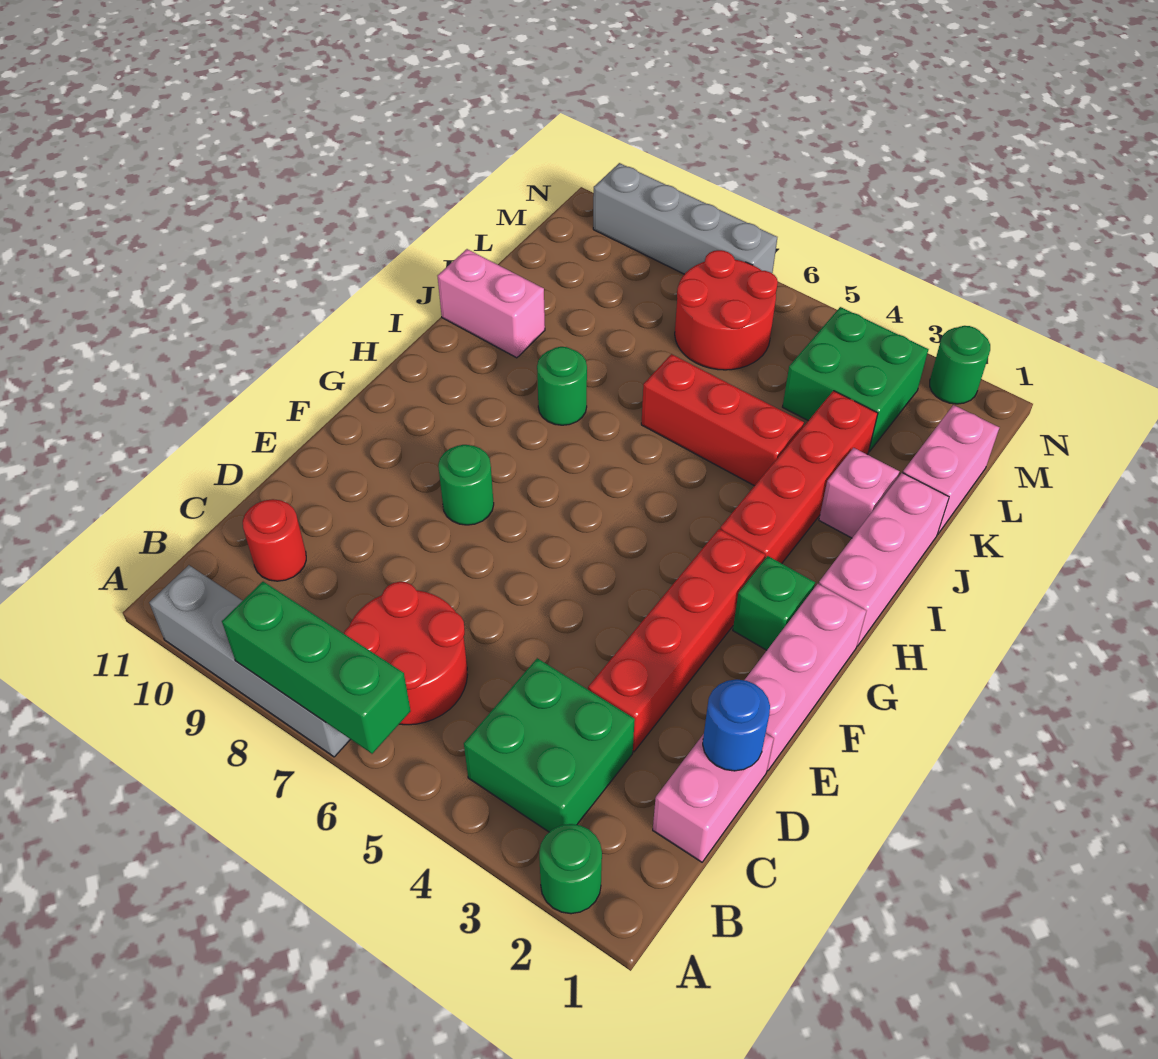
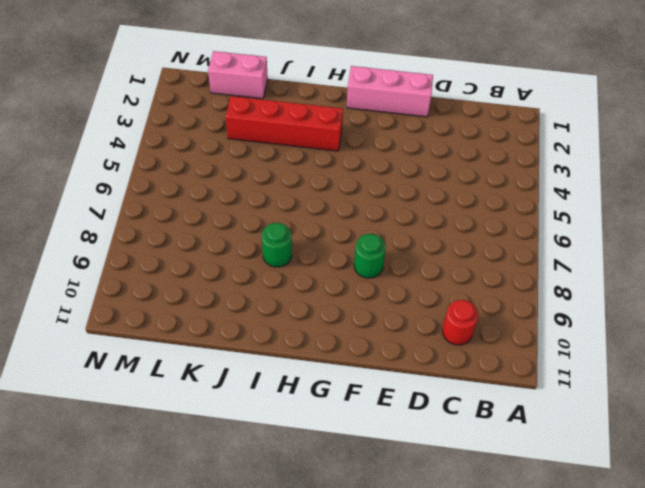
none -> green 1x1 round brick [539,824,602,914]
none -> grey 1x4 brick [149,565,351,757]
none -> green 2x2 brick [464,658,635,832]

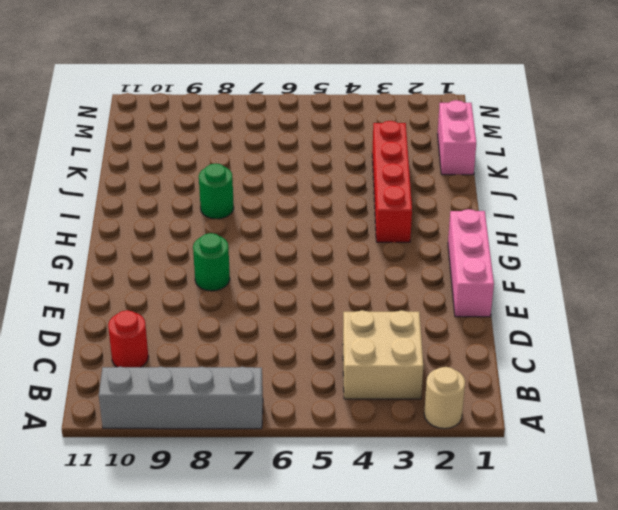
tan 1x1 round brick [424,367,465,429] -> green 1x1 round brick [539,824,602,914]
tan 2x2 brick [343,310,423,399] -> green 2x2 brick [464,658,635,832]
none -> red 2x2 round brick [344,582,467,725]
none -> pink 1x2 brick [653,734,774,862]
none -> red 1x4 brick [588,529,765,752]

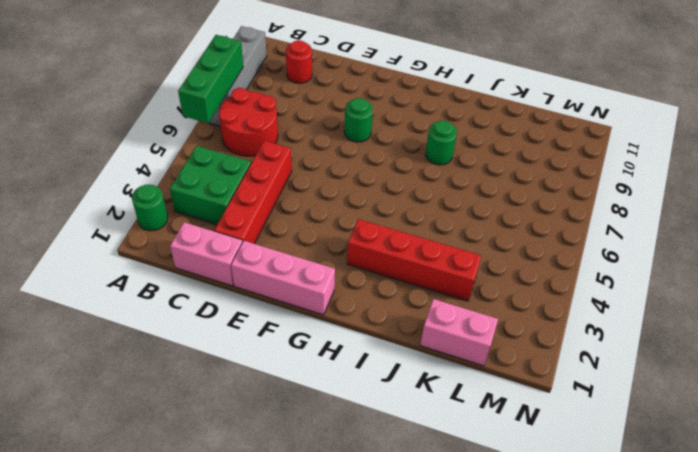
red 1x4 brick [214,141,292,244] -> red 1x4 brick turned to [588,529,765,752]
none -> green 1x1 brick [733,556,815,650]
none -> pink 1x3 brick [819,473,949,646]
none -> pink 1x1 brick [819,448,899,538]

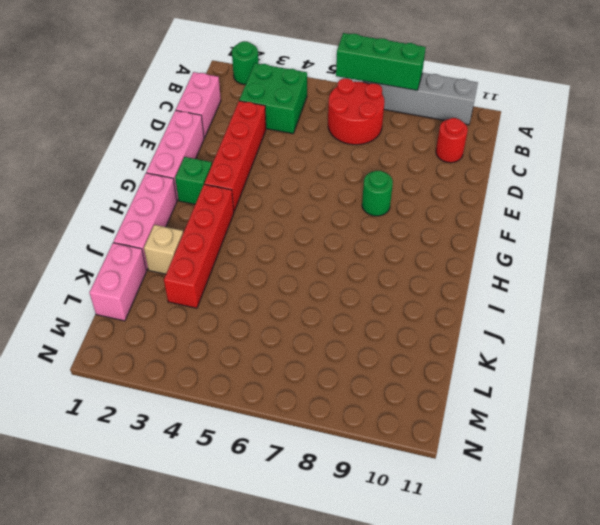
tan 1x1 brick [144,225,183,274] -> pink 1x1 brick [819,448,899,538]
none -> green 1x1 round brick [537,347,587,425]
none -> red 1x3 brick [641,354,804,486]
none -> pink 1x2 brick [438,249,545,358]

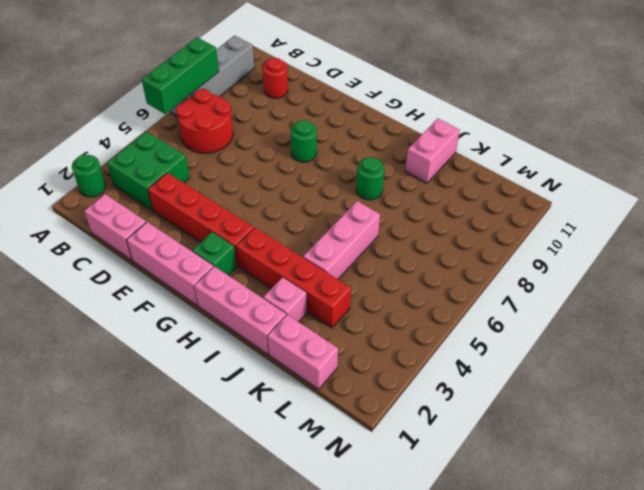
pink 1x3 brick [303,201,380,279] -> red 1x3 brick [641,354,804,486]
none -> green 2x2 brick [783,307,928,452]
none -> red 2x2 round brick [675,250,778,370]
none -> green 1x1 round brick [930,326,990,404]

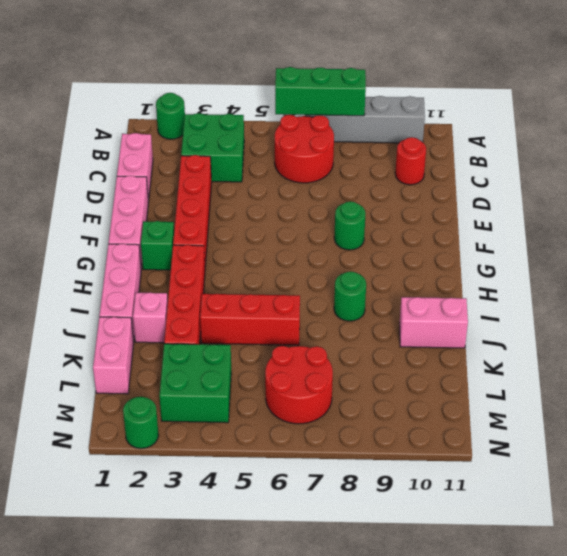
none -> grey 1x4 brick [593,163,777,274]
none -> blue 1x1 round brick [703,679,770,771]

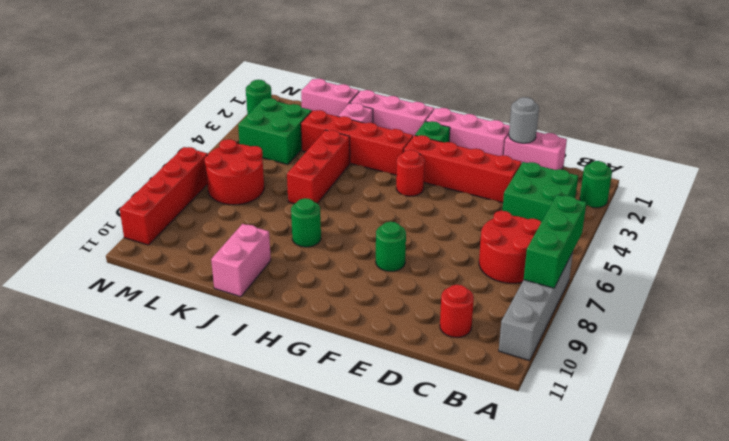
grey 1x1 round brick [509,97,539,143] -> blue 1x1 round brick [703,679,770,771]
red 1x1 round brick [396,150,425,196] -> none
red 1x4 brick [120,147,208,245] -> grey 1x4 brick [593,163,777,274]

